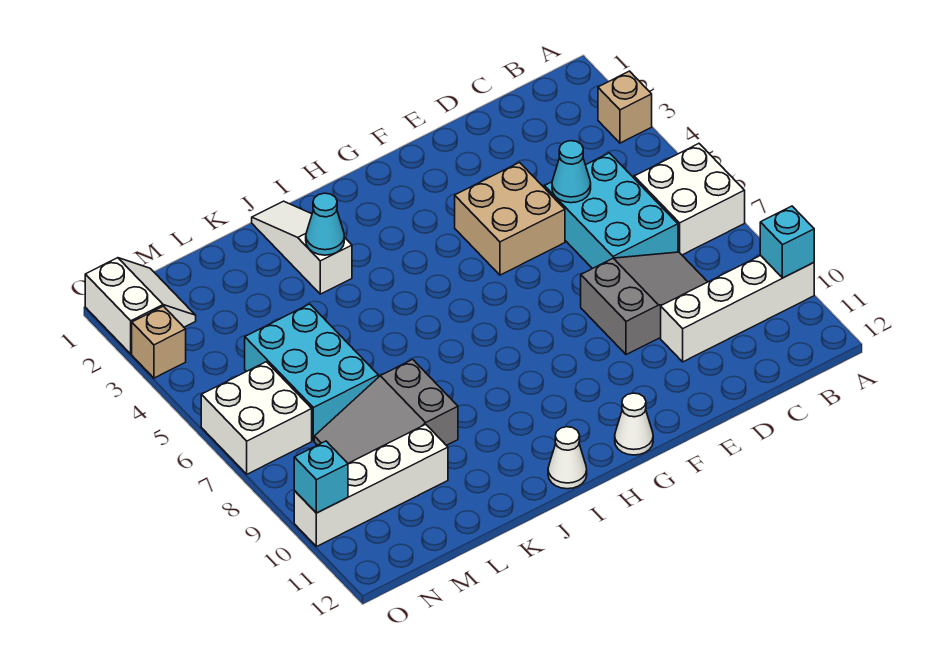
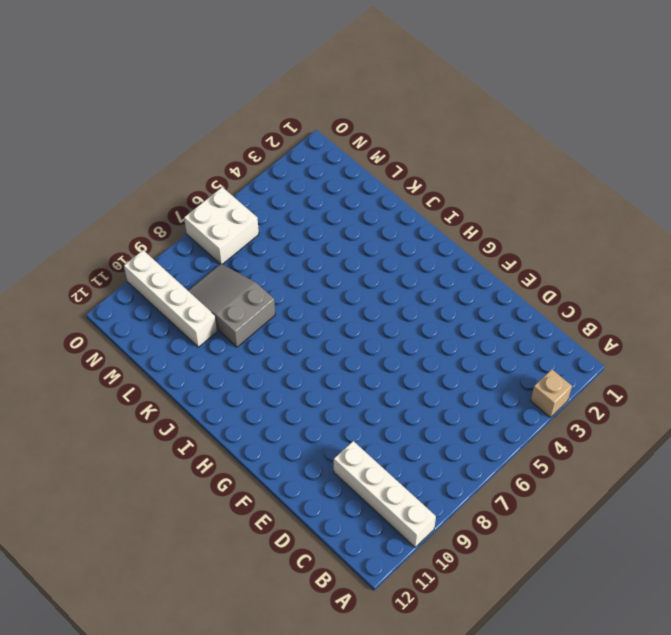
none -> white 2x2 brick [634,144,745,255]
none -> cyan 2x3 brick [544,153,678,269]
none -> grey 2x3 slope [581,252,707,355]

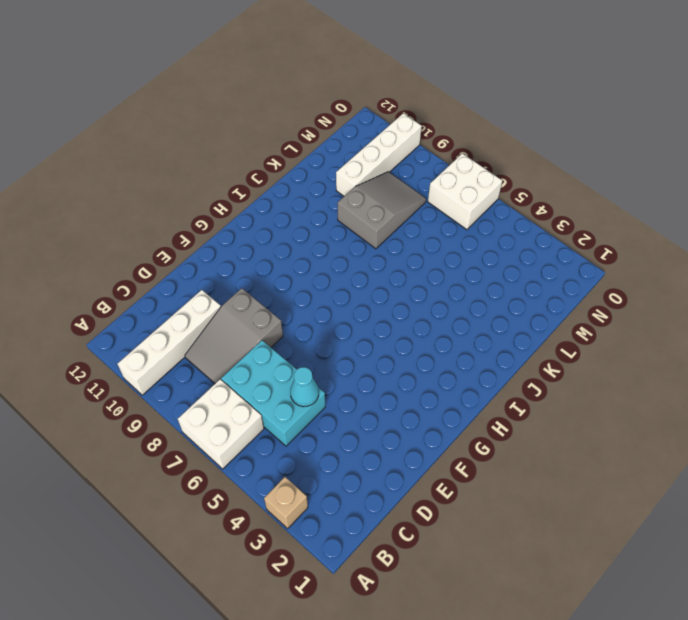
none -> tan 2x2 brick [455,163,565,275]
none -> white 1x1 cone [615,393,653,455]
none -> white 1x1 cone [548,427,587,489]

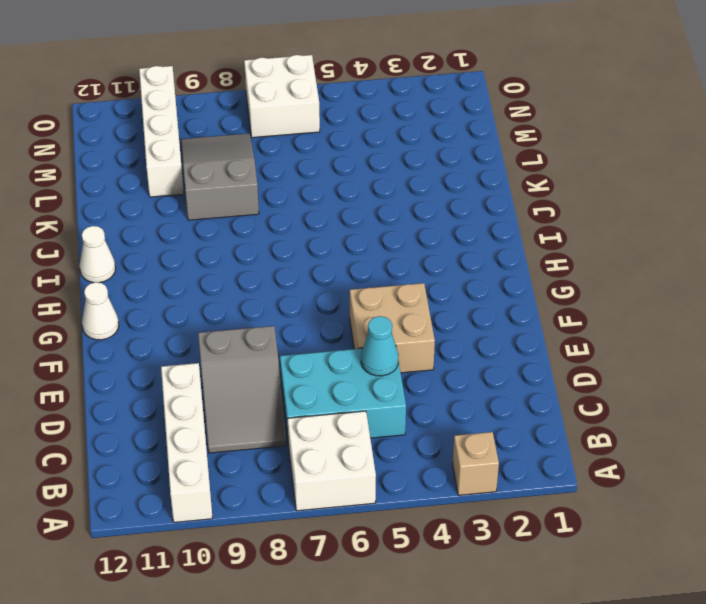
none -> white 1x3 slope [252,201,352,294]
none -> cyan 2x3 brick [245,304,378,441]
none -> white 2x2 slope [85,258,196,354]

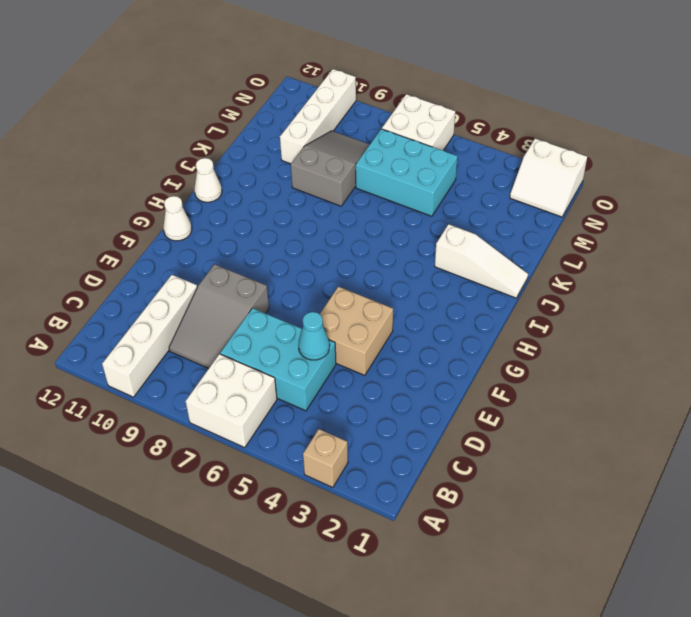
none -> tan 1x1 brick [132,306,186,378]
none -> cyan 1x1 brick [760,206,814,278]
none -> cyan 1x1 cone [306,193,344,255]

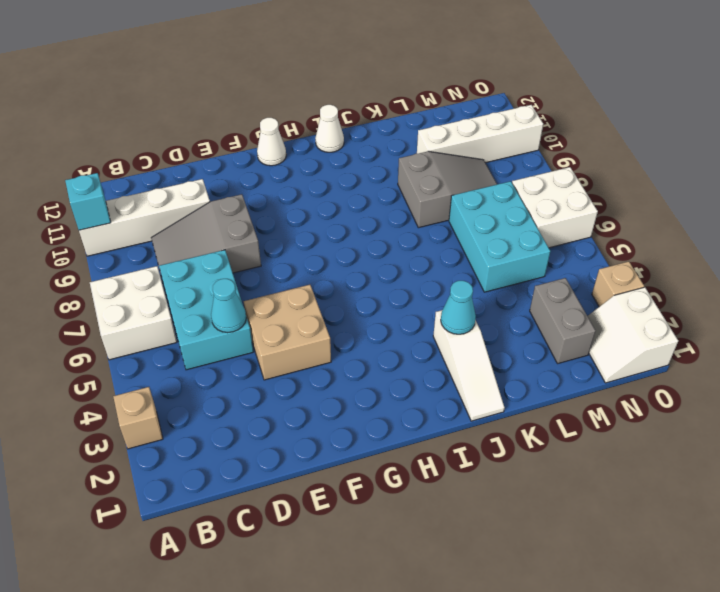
grey 1x2 brick [530,278,596,363] -> none
none -> cyan 1x1 brick [294,441,348,513]

